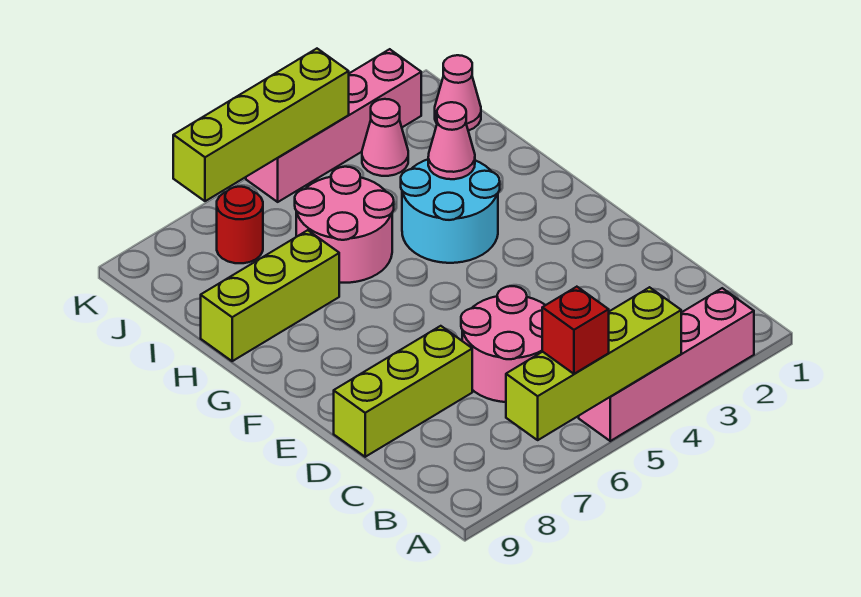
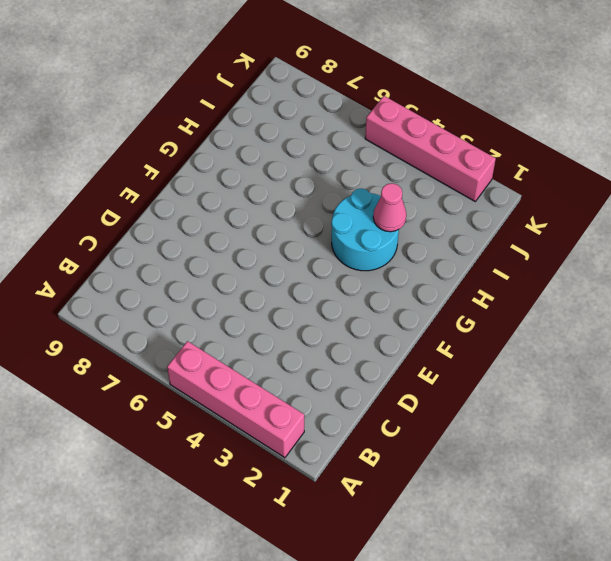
none -> pink 2x2 round brick [461,286,545,402]
none -> lime 1x3 brick [334,326,472,457]
none -> pink 2x2 round brick [295,167,394,283]

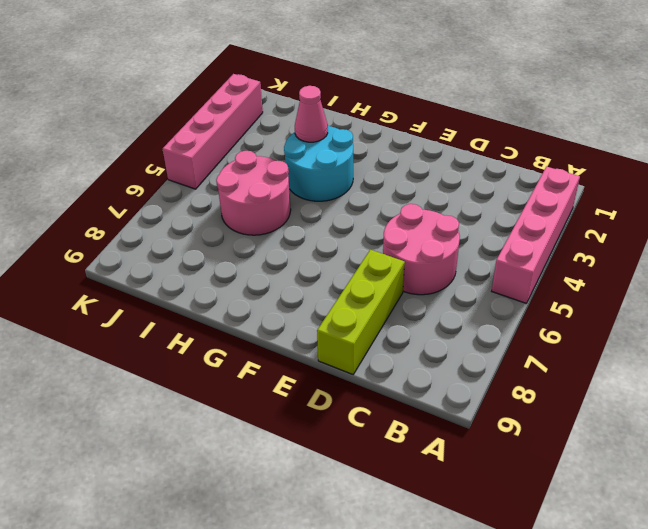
none -> lime 1x3 brick [201,230,339,361]
none -> pink 1x1 cone [435,55,481,131]
none -> pink 1x1 cone [362,99,408,176]

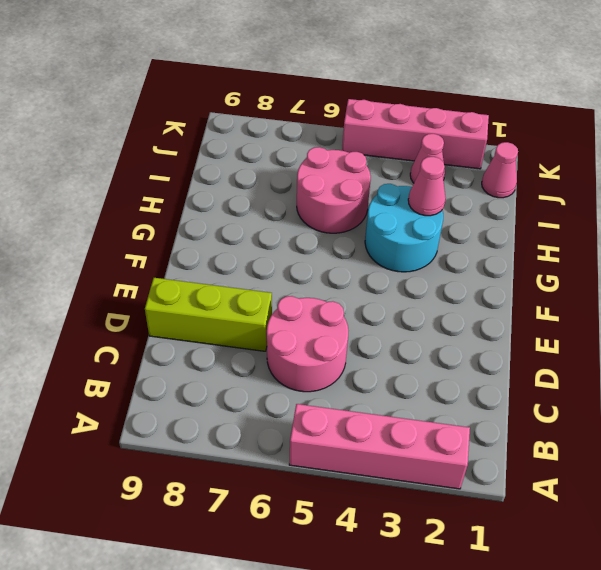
none -> lime 1x3 brick [201,230,339,361]
none -> red 1x1 round brick [217,187,263,263]
none -> lime 1x4 brick [506,287,681,440]

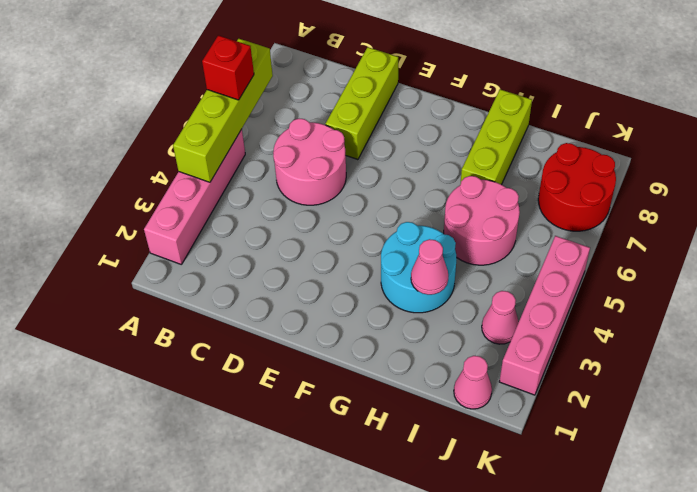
red 2x2 round brick [538,143,616,231] -> red 1x1 round brick [217,187,263,263]
none -> lime 1x4 brick [173,49,349,201]

